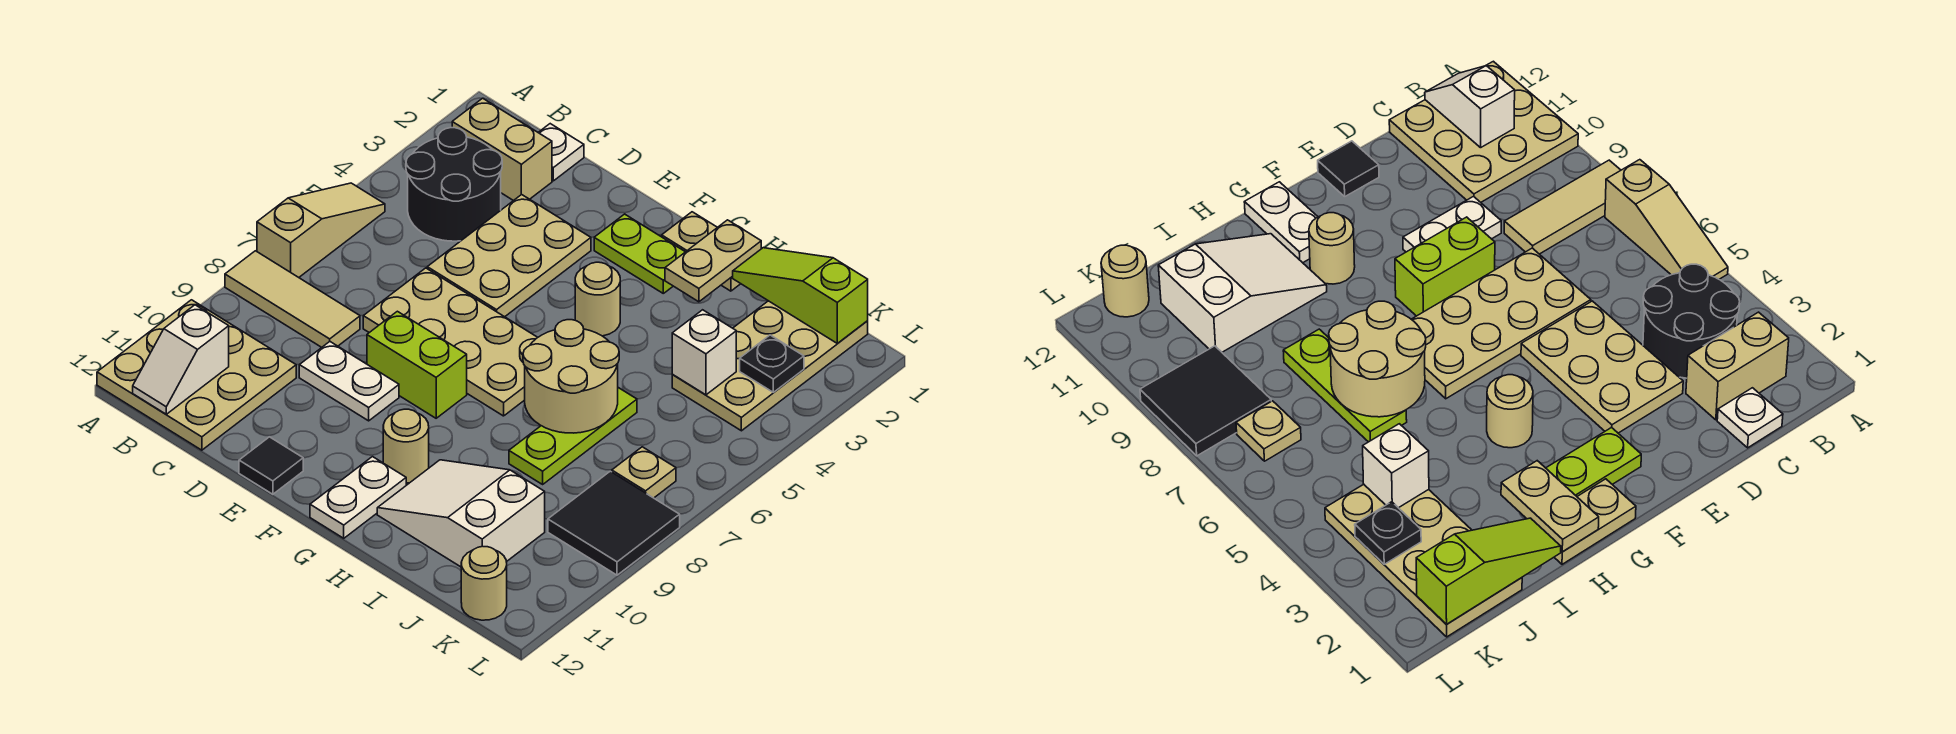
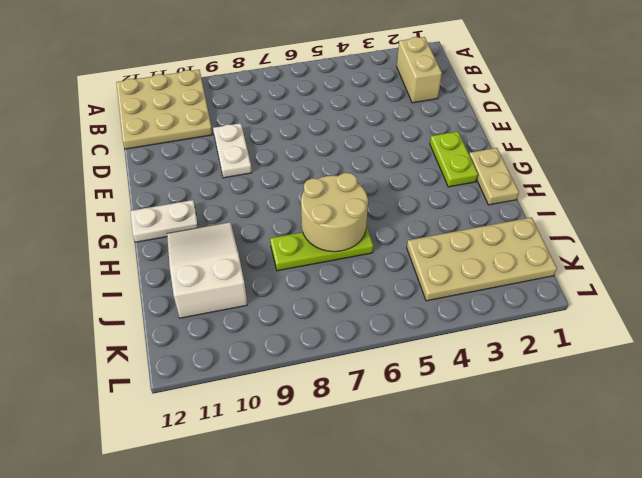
none -> tan 1x3 slope [257,183,385,277]
none -> tan 1x3 tile [225,251,360,347]
none -> black 2x2 round brick [406,128,502,241]

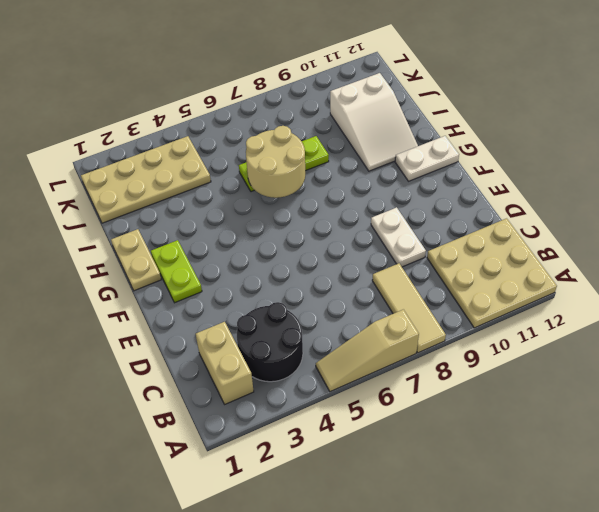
none -> white 1x1 plate [538,124,584,181]
none -> tan 2x3 plate [427,195,591,317]
none -> tan 2x4 plate [363,268,538,416]

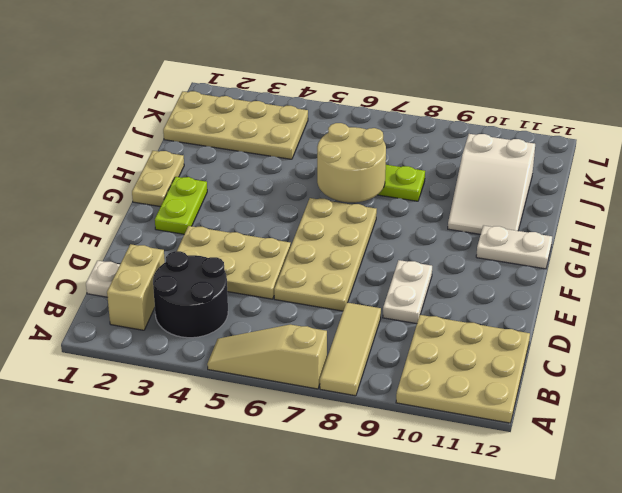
none -> lime 1x2 brick [367,311,467,418]
none -> black 1x1 tile [239,437,303,494]
none -> tan 1x1 round brick [575,262,620,336]

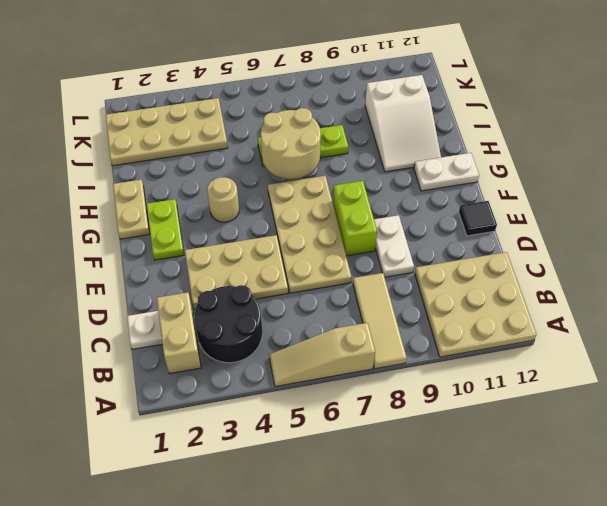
none -> tan 1x1 round brick [383,409,429,483]
none -> tan 1x1 plate [612,447,676,498]
none -> black 2x2 tile [548,471,680,575]

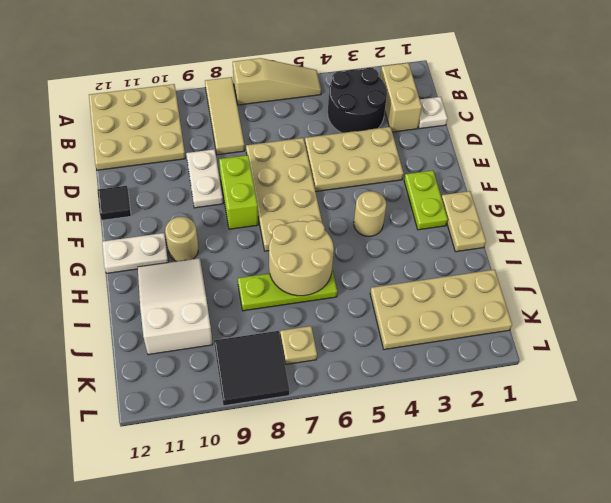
none -> tan 1x1 round brick [461,546,507,620]
none -> white 1x2 slope [133,305,229,414]
none -> tan 1x2 plate [665,220,761,302]

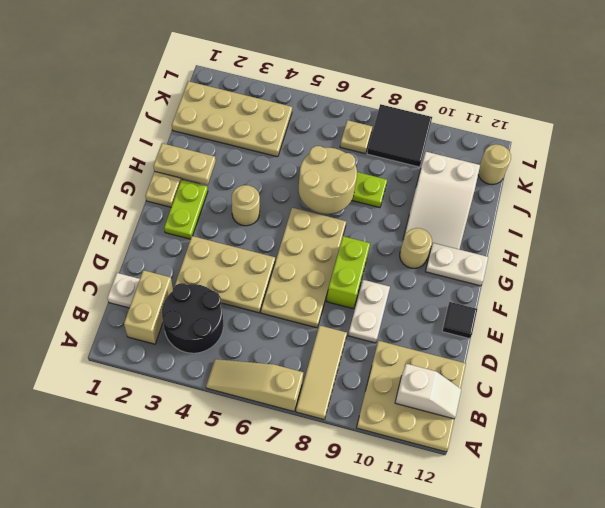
none -> lime 1x3 slope [732,248,868,344]
none -> white 1x1 brick [672,310,736,395]
none -> black 1x1 plate [740,335,804,392]

